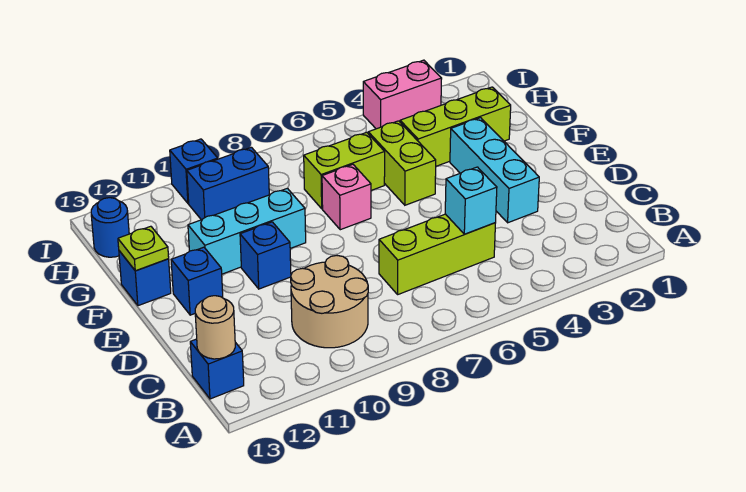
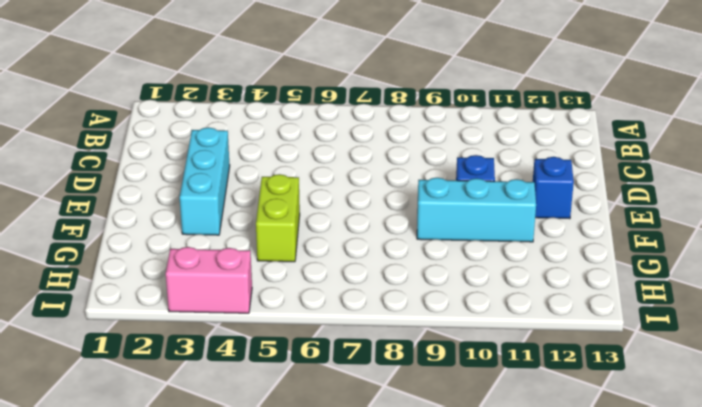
none -> tan 2x2 round brick [291,256,368,348]
none -> blue 1x1 brick [190,339,244,399]
none -> lime 1x3 brick [379,214,495,294]

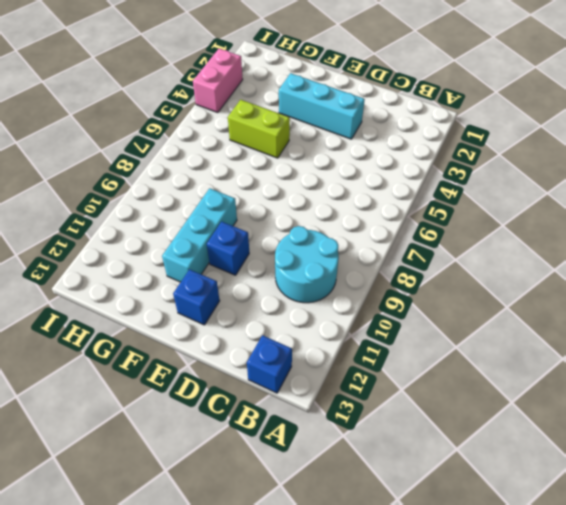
cyan 2x2 round brick [275,226,339,303] -> tan 2x2 round brick [291,256,368,348]
none -> lime 1x3 brick [379,214,495,294]
none -> pink 1x1 brick [322,164,371,230]
none -> blue 1x1 brick [119,251,171,306]

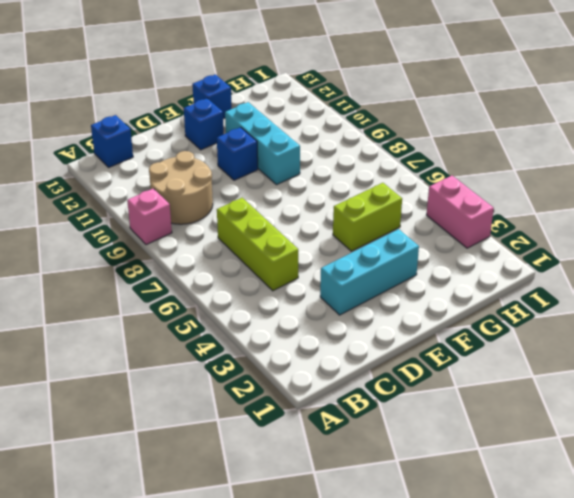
pink 1x1 brick [127,188,172,245] -> pink 1x1 brick moved to [322,164,371,230]
none -> lime 1x3 brick [400,87,511,166]
none -> lime 1x2 brick [304,132,385,209]
none -> blue 1x2 brick [187,147,269,220]

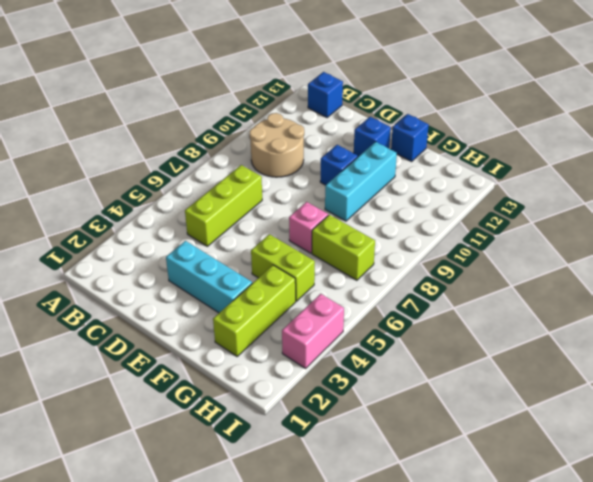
lime 1x2 brick [312,215,375,280] -> lime 1x2 brick turned to [304,132,385,209]
none -> blue 1x2 brick [187,147,269,220]
none -> blue 1x1 round brick [91,198,129,257]
none -> blue 1x1 brick [170,139,218,203]

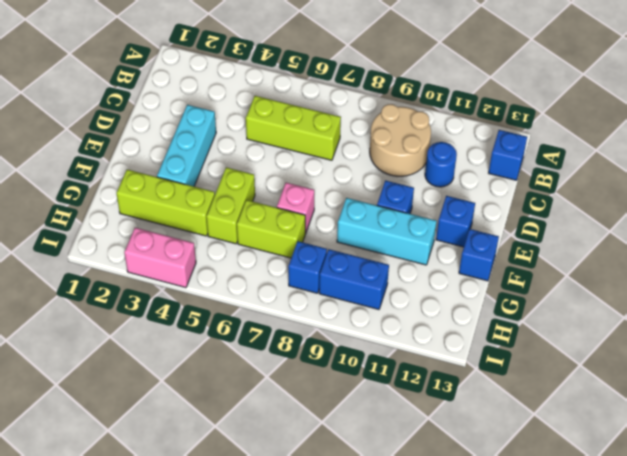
blue 1x1 round brick [425,142,457,187] -> blue 1x1 round brick moved to [91,198,129,257]
blue 1x1 brick [288,241,327,293] -> blue 1x1 brick moved to [170,139,218,203]
none -> tan 1x1 round brick [195,296,235,359]
none -> cyan 1x1 brick [445,167,497,234]
none -> lime 1x1 plate [118,226,169,271]

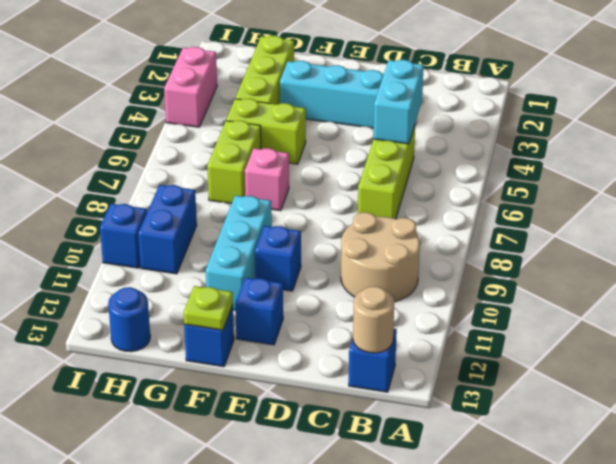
cyan 1x2 brick [373,60,424,144] -> cyan 1x1 brick [445,167,497,234]

